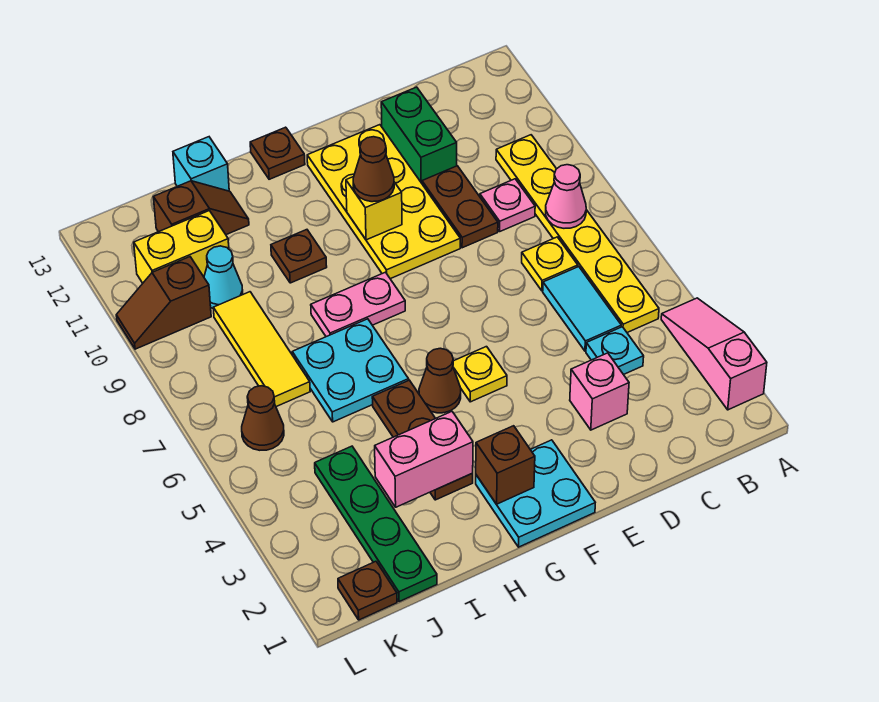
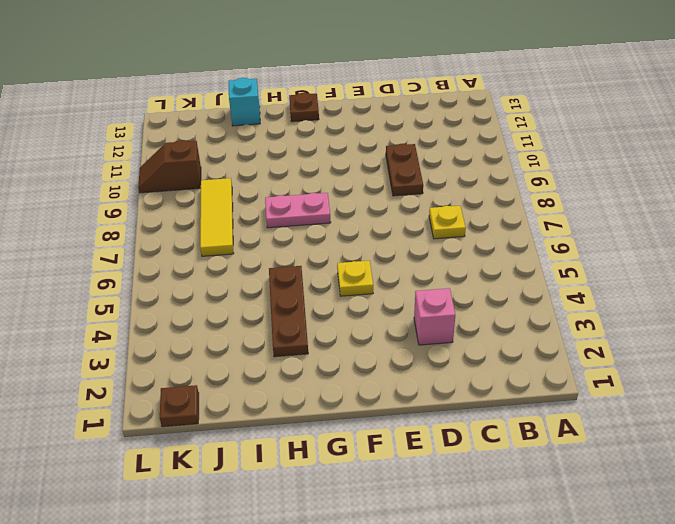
none -> pink 1x3 slope [661,298,767,410]
none -> yellow 1x6 plate [496,135,659,333]
none -> cyan 1x1 plate [586,327,644,375]
none -> cyan 1x2 tile [543,267,621,351]

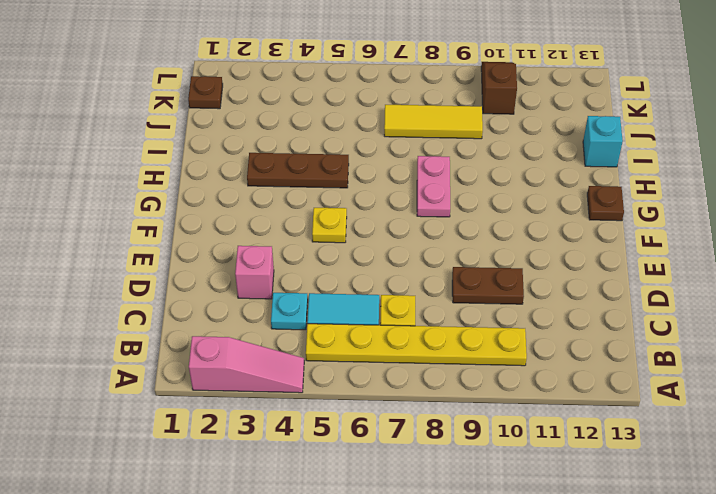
none -> pink 1x1 plate [480,179,535,231]
none -> green 1x2 brick [381,87,457,183]
none -> yellow 2x4 plate [307,125,460,279]
none -> cyan 2x2 plate [476,440,595,547]

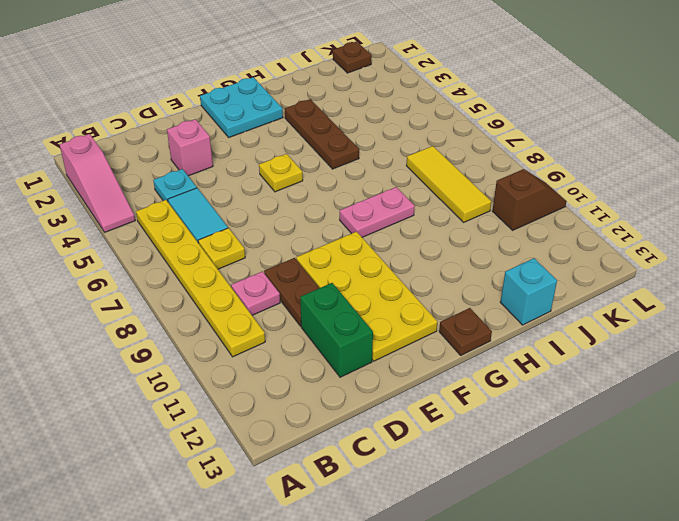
none -> brown 1x1 cone [419,348,461,413]
none -> cyan 2x2 plate [292,319,409,422]
none -> brown 1x1 plate [271,230,327,283]
none -> brown 1x2 slope [154,181,249,235]

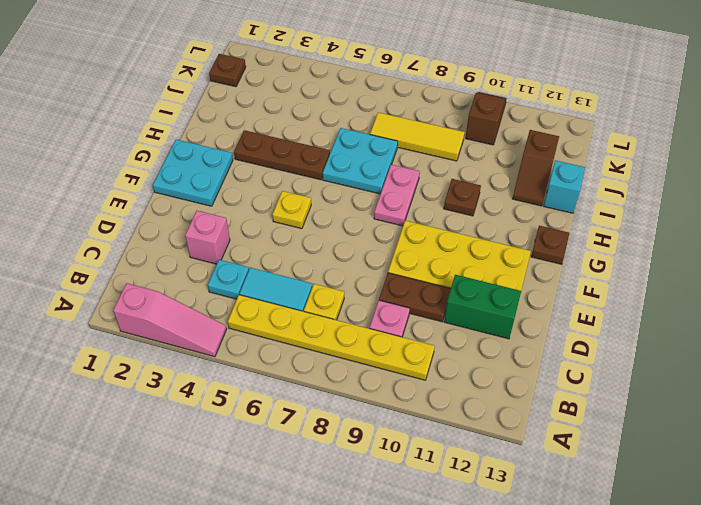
none -> brown 1x1 cone [419,348,461,413]
none -> green 1x4 plate [315,446,437,602]
none -> cyan 1x1 cone [204,246,243,308]
none -> yellow 1x2 brick [134,211,229,283]

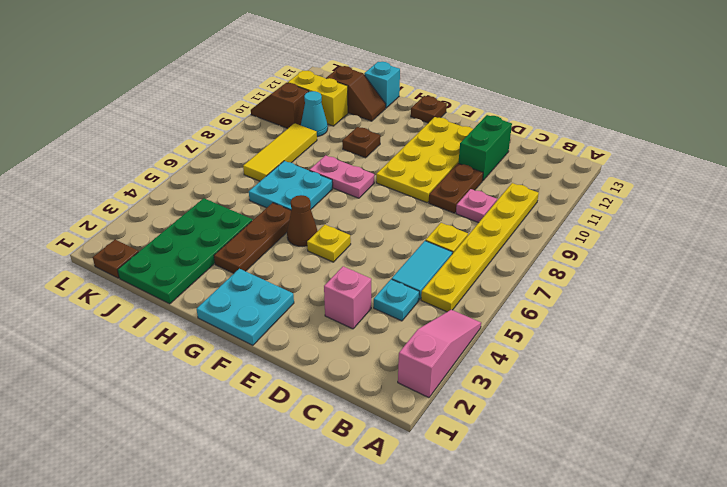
green 2x4 plate [118,198,252,304] -> green 1x4 plate [315,446,437,602]
none -> brown 1x1 cone [242,386,284,450]
none -> pink 1x1 cone [546,165,586,228]
none -> yellow 1x1 brick [346,177,402,240]
none -> brown 1x1 brick [476,426,535,504]

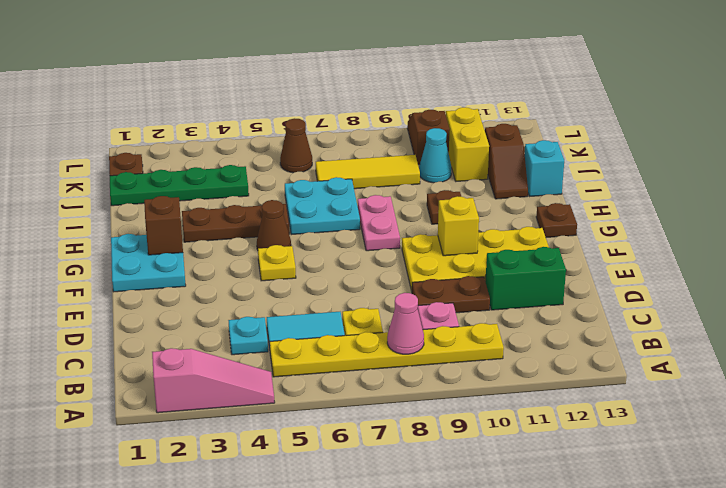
none -> pink 1x1 brick [570,353,629,430]
none -> pink 1x2 brick [375,412,473,507]
none -> brown 1x1 cone [353,137,394,202]

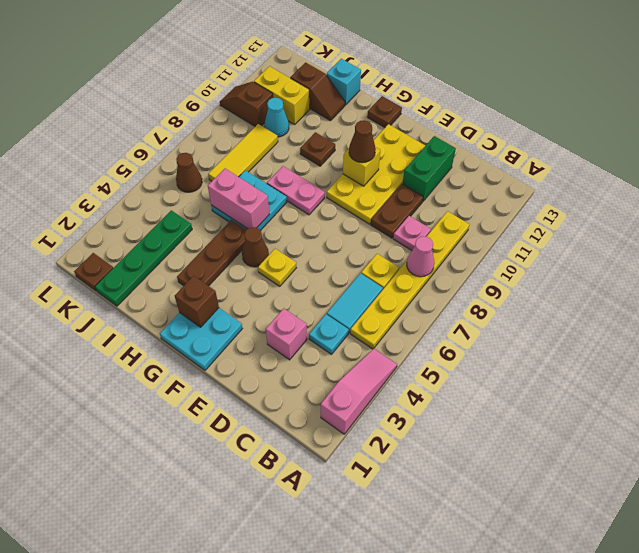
pink 1x2 brick [208,169,269,229] -> pink 1x2 brick moved to [375,412,473,507]

